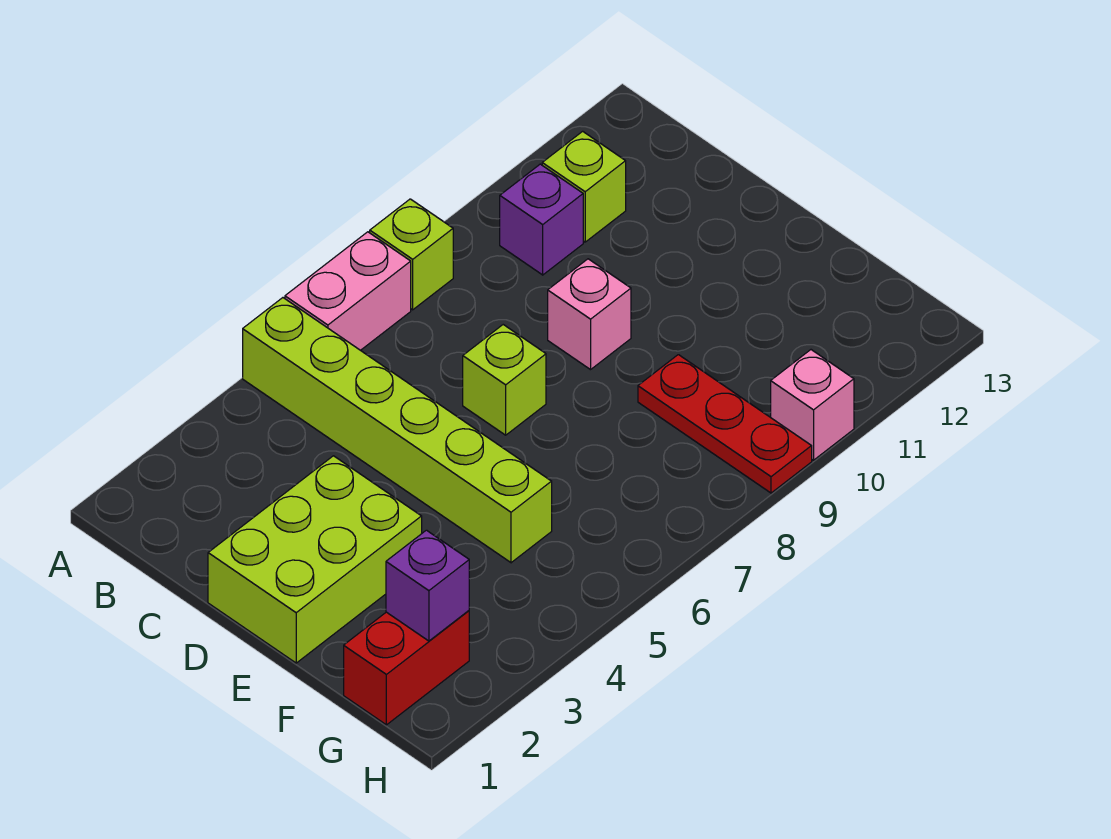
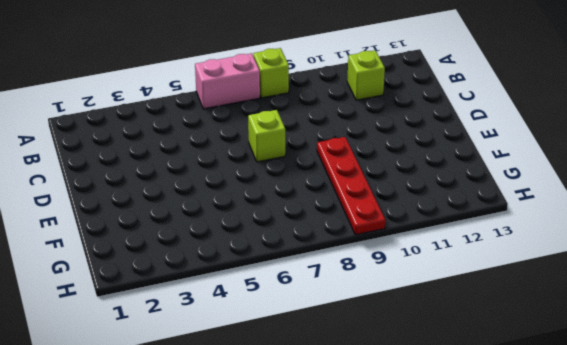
red 1x4 plate [317,137,385,235] -> red 1x3 plate [638,355,812,493]
none -> lime 1x6 brick [243,298,552,563]
none -> purple 1x1 brick [500,164,583,275]
none -> lime 2x3 brick [208,456,422,663]

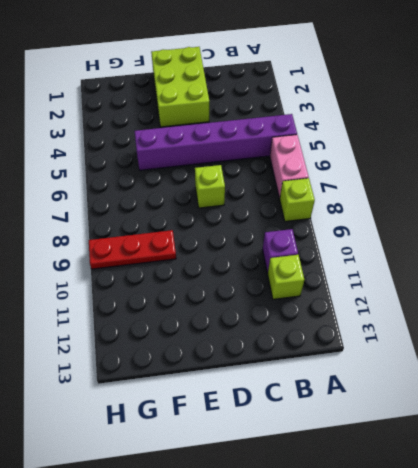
purple 1x6 brick [135,114,297,170] -> lime 1x6 brick [243,298,552,563]
none -> pink 1x1 brick [548,259,631,370]
none -> red 1x2 brick [344,611,469,725]
none -> pink 1x1 brick [771,350,854,460]

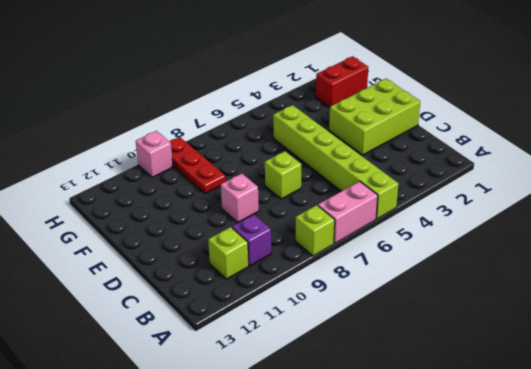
none -> purple 1x1 brick [386,530,469,641]

